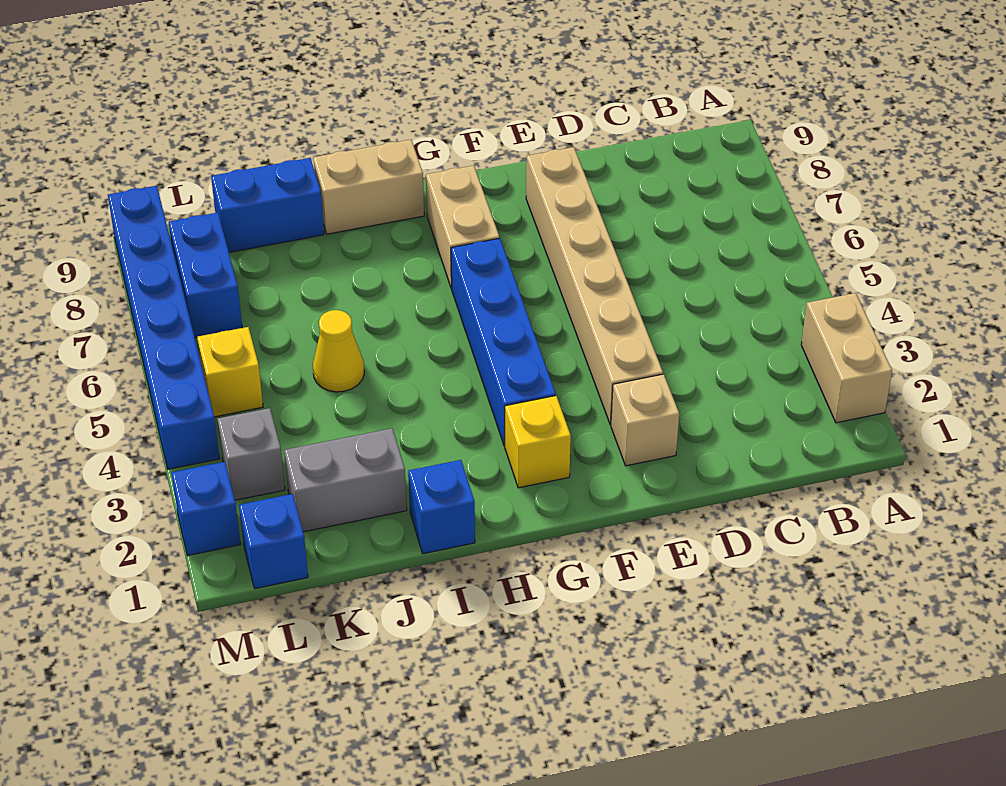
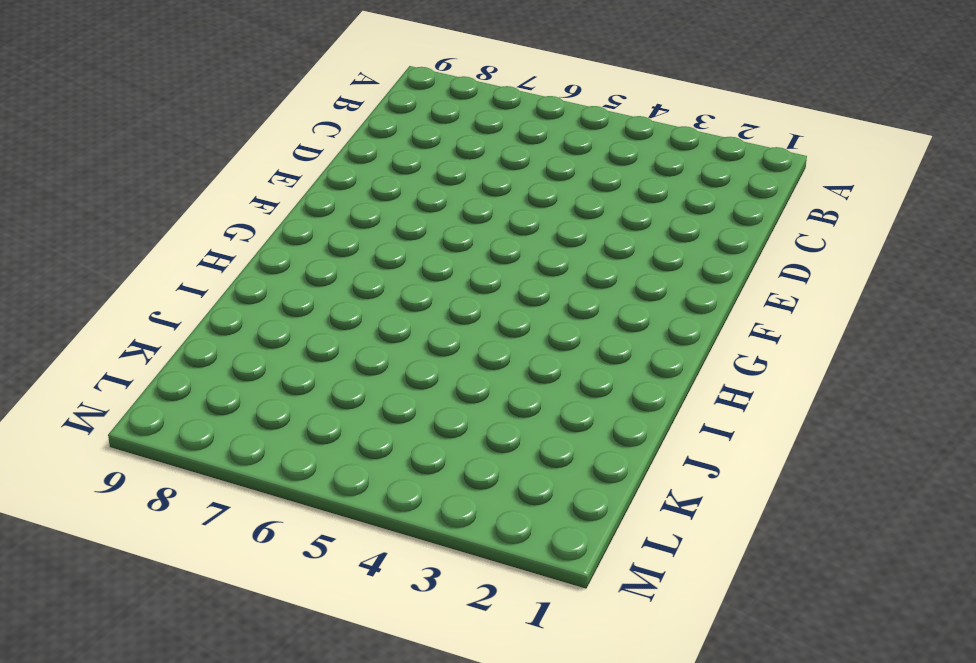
none -> tan 1x2 brick [801,293,892,423]
none -> tan 1x1 brick [611,374,679,466]
none -> tan 1x6 brick [526,147,663,425]

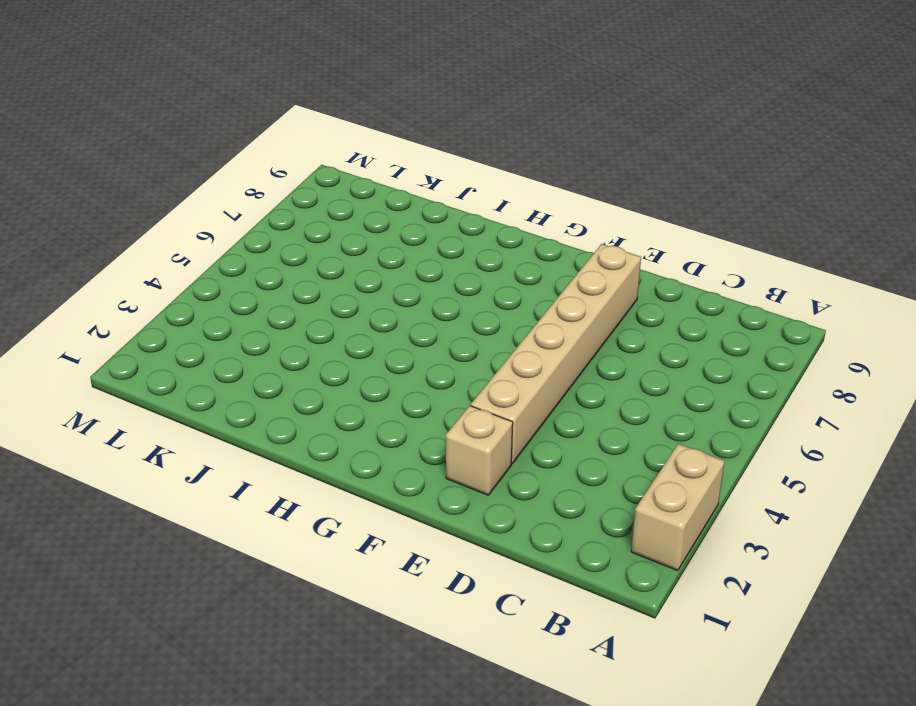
none -> yellow 1x1 brick [505,396,571,488]
none -> blue 1x4 brick [451,238,556,446]
none -> tan 1x2 brick [426,166,499,288]

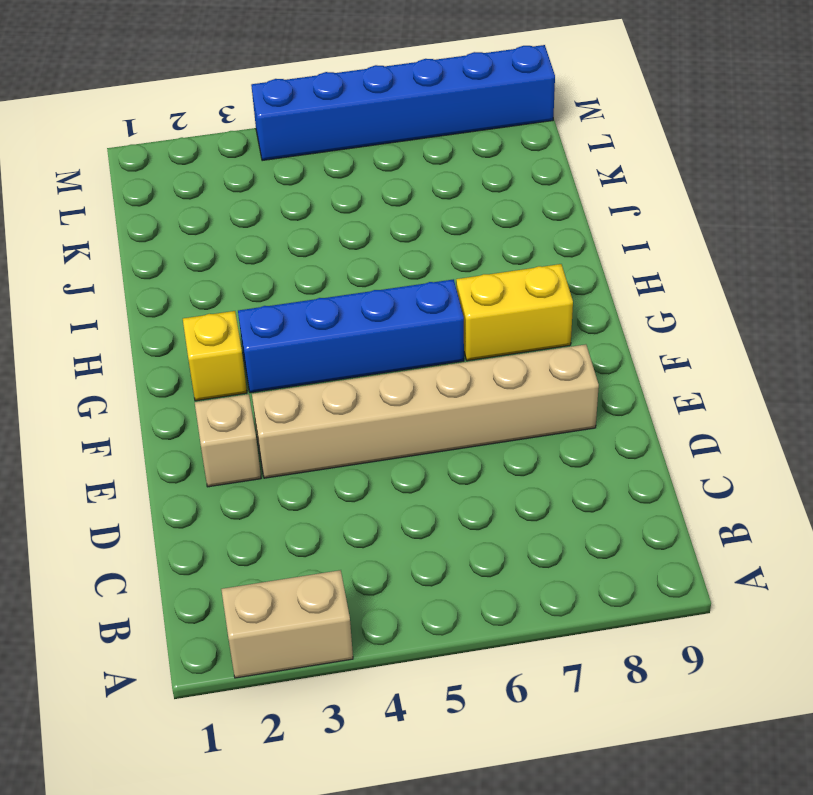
yellow 1x2 brick [456,264,573,361] -> tan 1x2 brick [426,166,499,288]
none -> tan 1x2 brick [313,140,424,234]
none -> blue 1x1 brick [408,460,475,554]
none -> grey 1x2 brick [284,428,407,532]

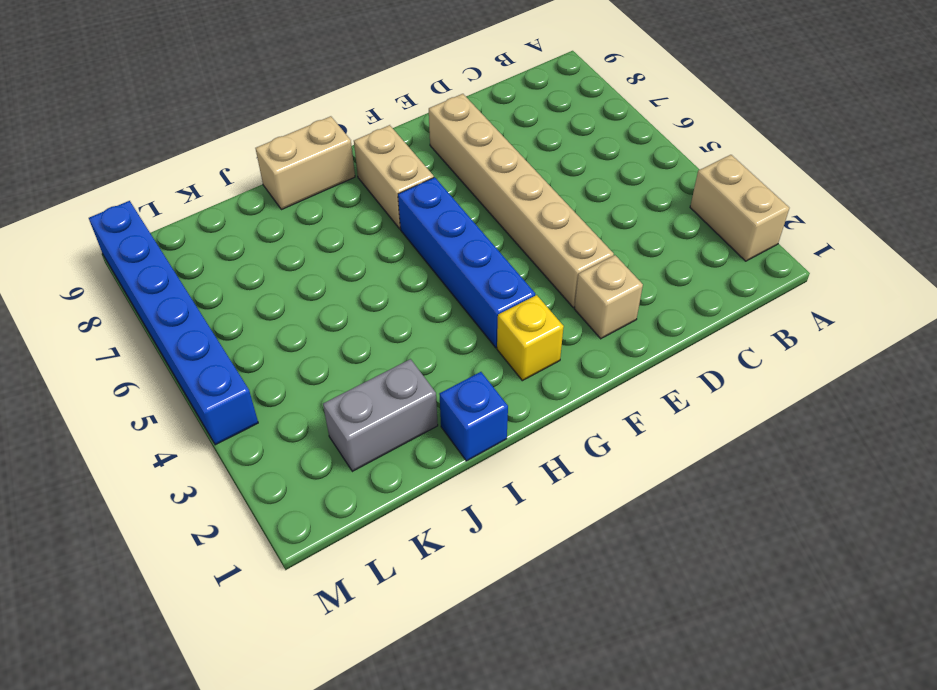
none -> yellow 1x1 cone [313,310,364,392]
none -> blue 1x2 brick [211,158,324,252]
none -> blue 1x1 brick [239,494,308,589]

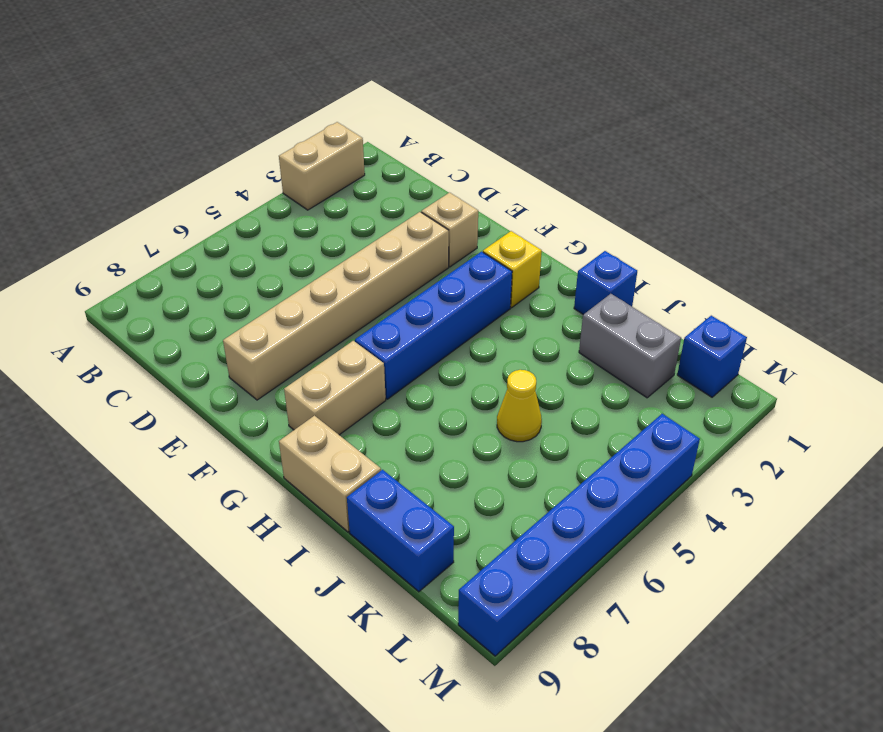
none -> grey 1x1 brick [218,408,285,500]
none -> yellow 1x1 brick [197,327,263,417]
none -> blue 1x2 brick [169,213,242,338]

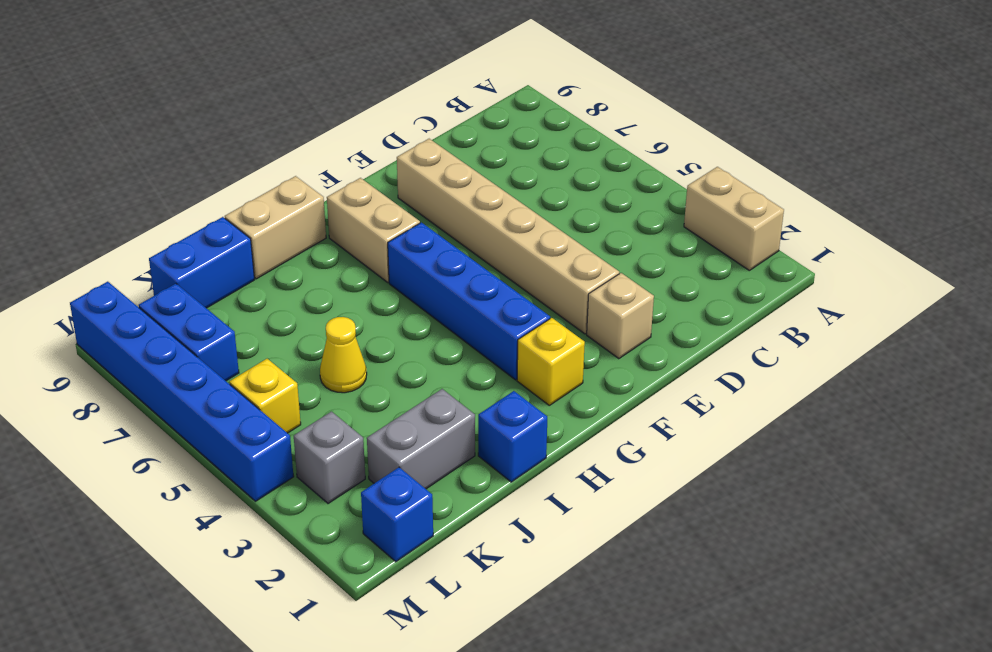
none -> blue 1x1 brick [172,462,241,556]

